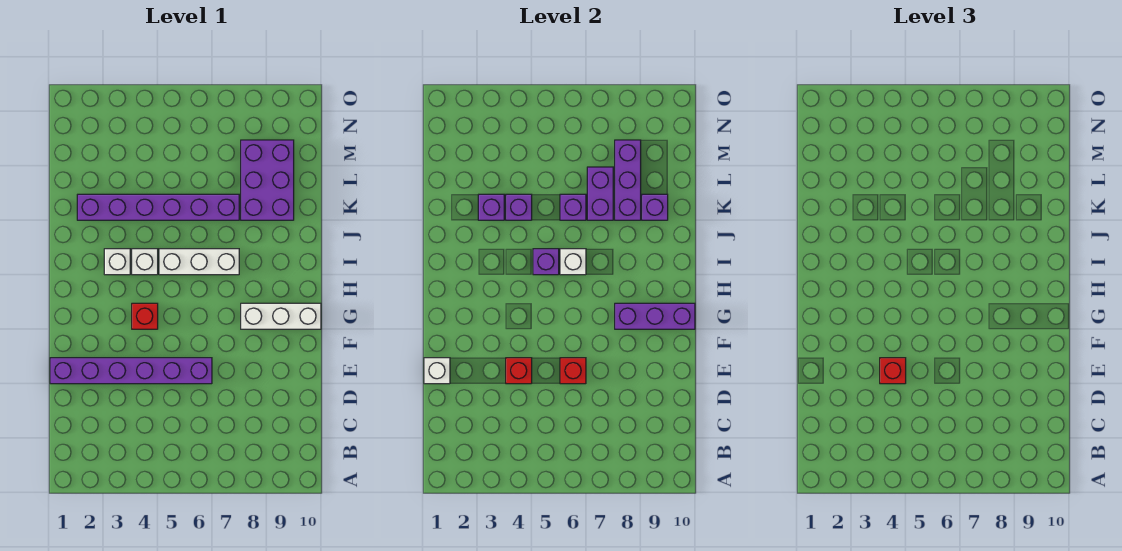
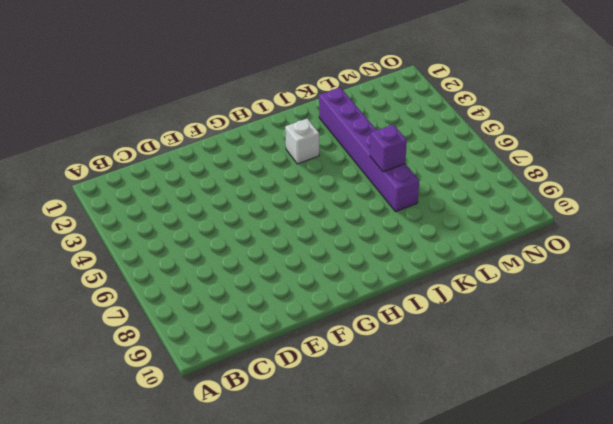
none -> purple 1x6 brick [50,358,212,384]
none -> red 1x1 brick [132,303,158,329]
none -> white 1x3 brick [241,303,321,329]

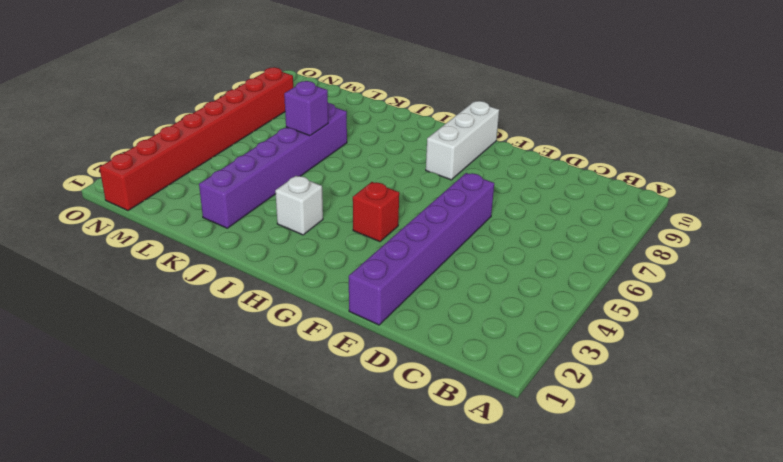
red 1x8 brick [99,67,293,211] -> none
none -> white 1x1 brick [132,249,158,275]
none -> white 1x3 brick [159,249,239,275]
none -> purple 2x3 brick [241,140,294,220]

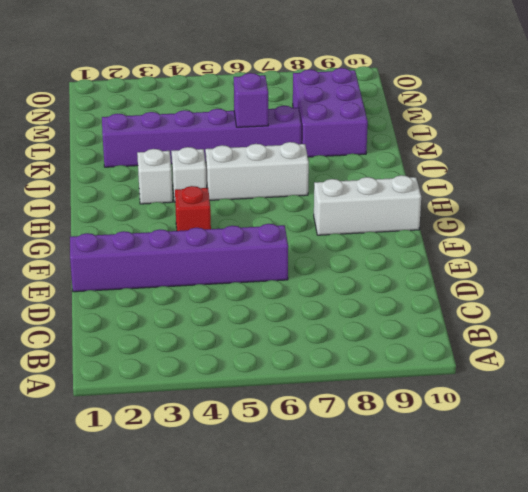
none -> white 1x1 brick [424,358,450,384]
none -> red 1x1 brick [506,358,532,384]
none -> red 1x1 brick [560,358,586,384]

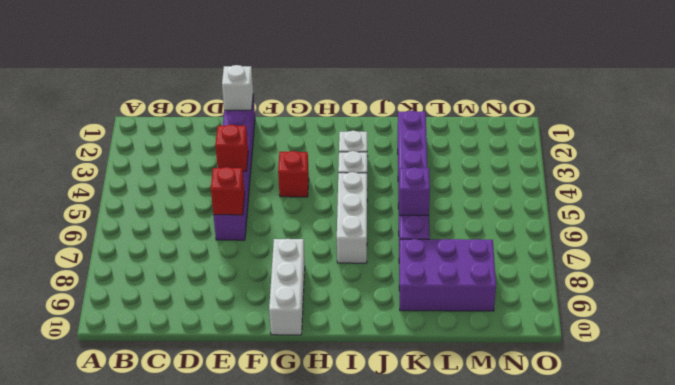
none -> purple 1x3 brick [615,303,695,329]
none -> purple 1x1 brick [533,249,559,275]
none -> white 1x1 brick [560,249,586,275]

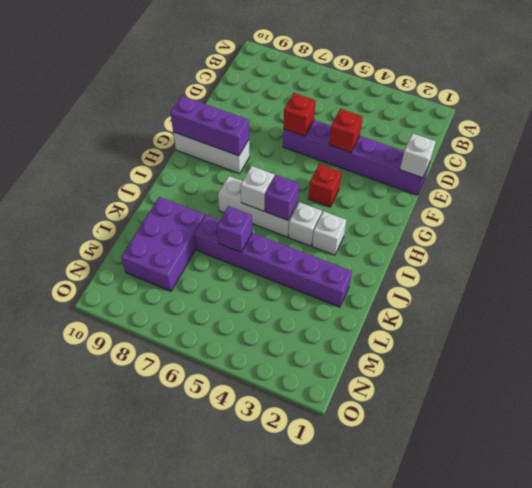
none -> purple 1x1 brick [478,194,504,220]
none -> purple 1x1 brick [506,194,532,220]
none -> purple 1x2 brick [587,167,613,220]

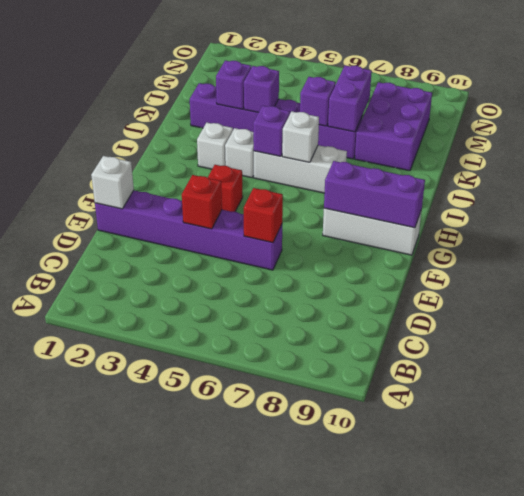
none -> purple 1x3 brick [615,140,641,220]
none -> purple 1x1 brick [642,194,668,220]
none -> red 1x1 brick [880,358,906,384]

